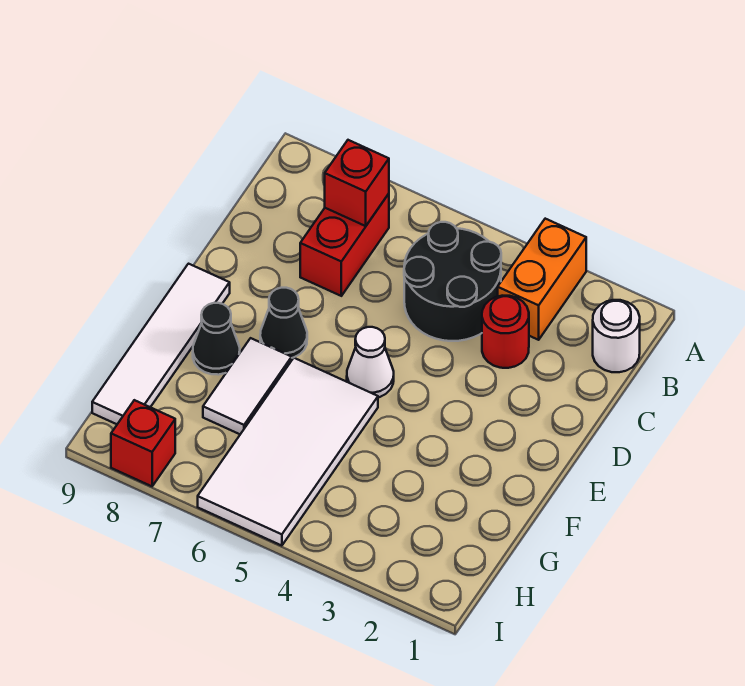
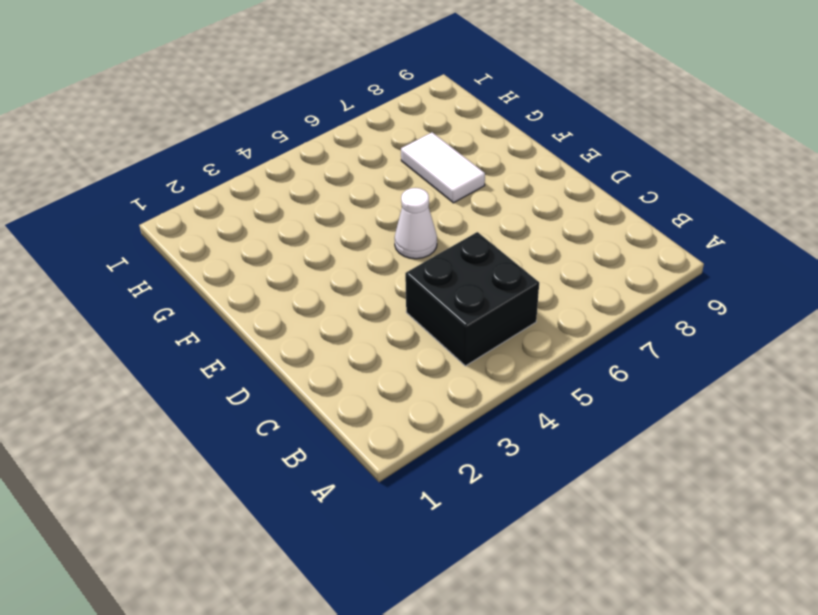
black 2x2 brick [405,232,539,366] -> black 2x2 round brick [404,222,501,341]
none -> orange 1x2 brick [498,219,586,340]
none -> white 1x1 round brick [593,300,640,372]
none -> red 1x2 brick [300,194,389,296]

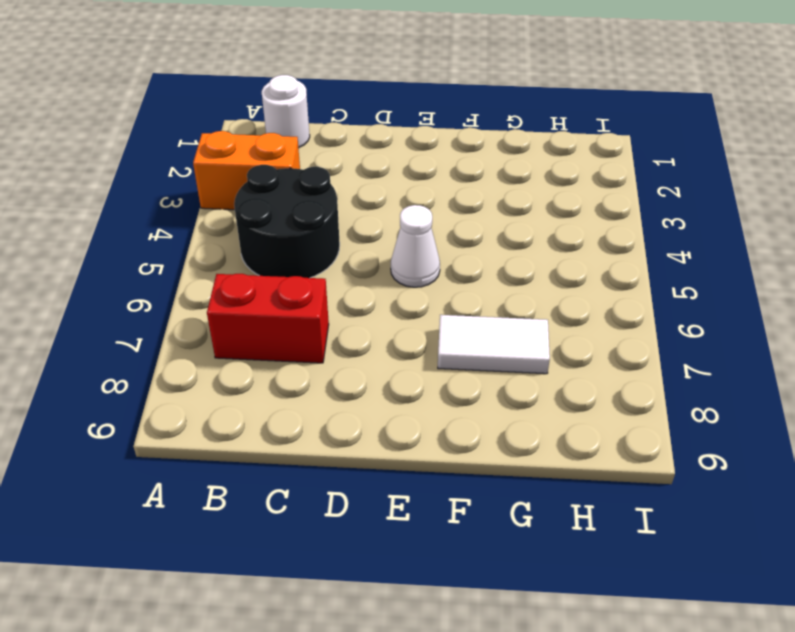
none -> red 1x1 round brick [482,296,529,368]
none -> black 1x1 cone [260,288,307,358]
none -> white 1x4 tile [92,264,230,424]

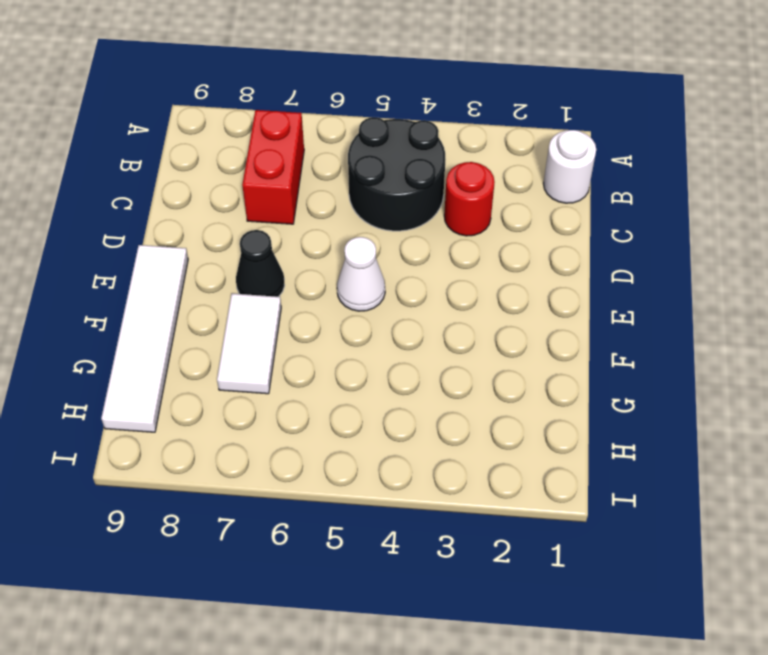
none -> orange 1x2 brick [498,219,586,340]
none -> white 2x4 tile [198,358,378,546]
none -> black 1x1 cone [193,303,240,375]

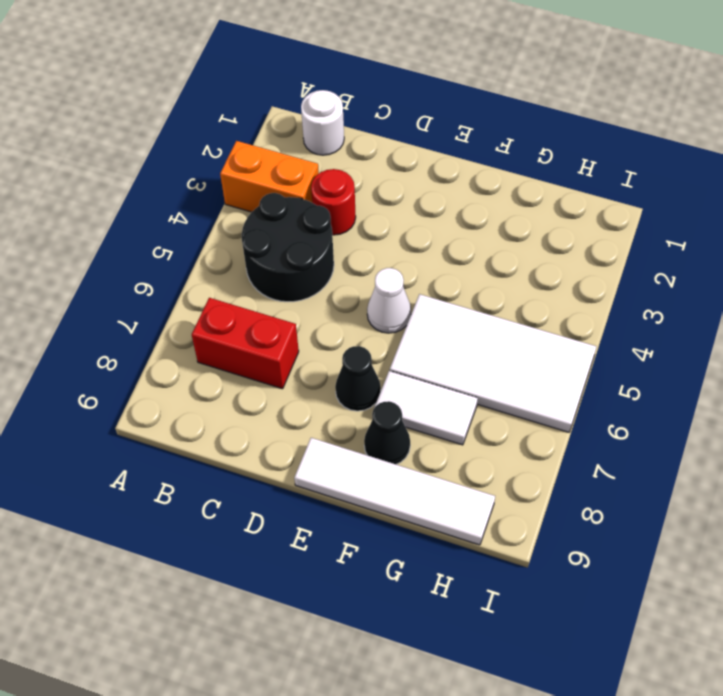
none -> red 1x1 brick [111,400,175,486]
none -> red 1x1 brick [325,140,389,226]

